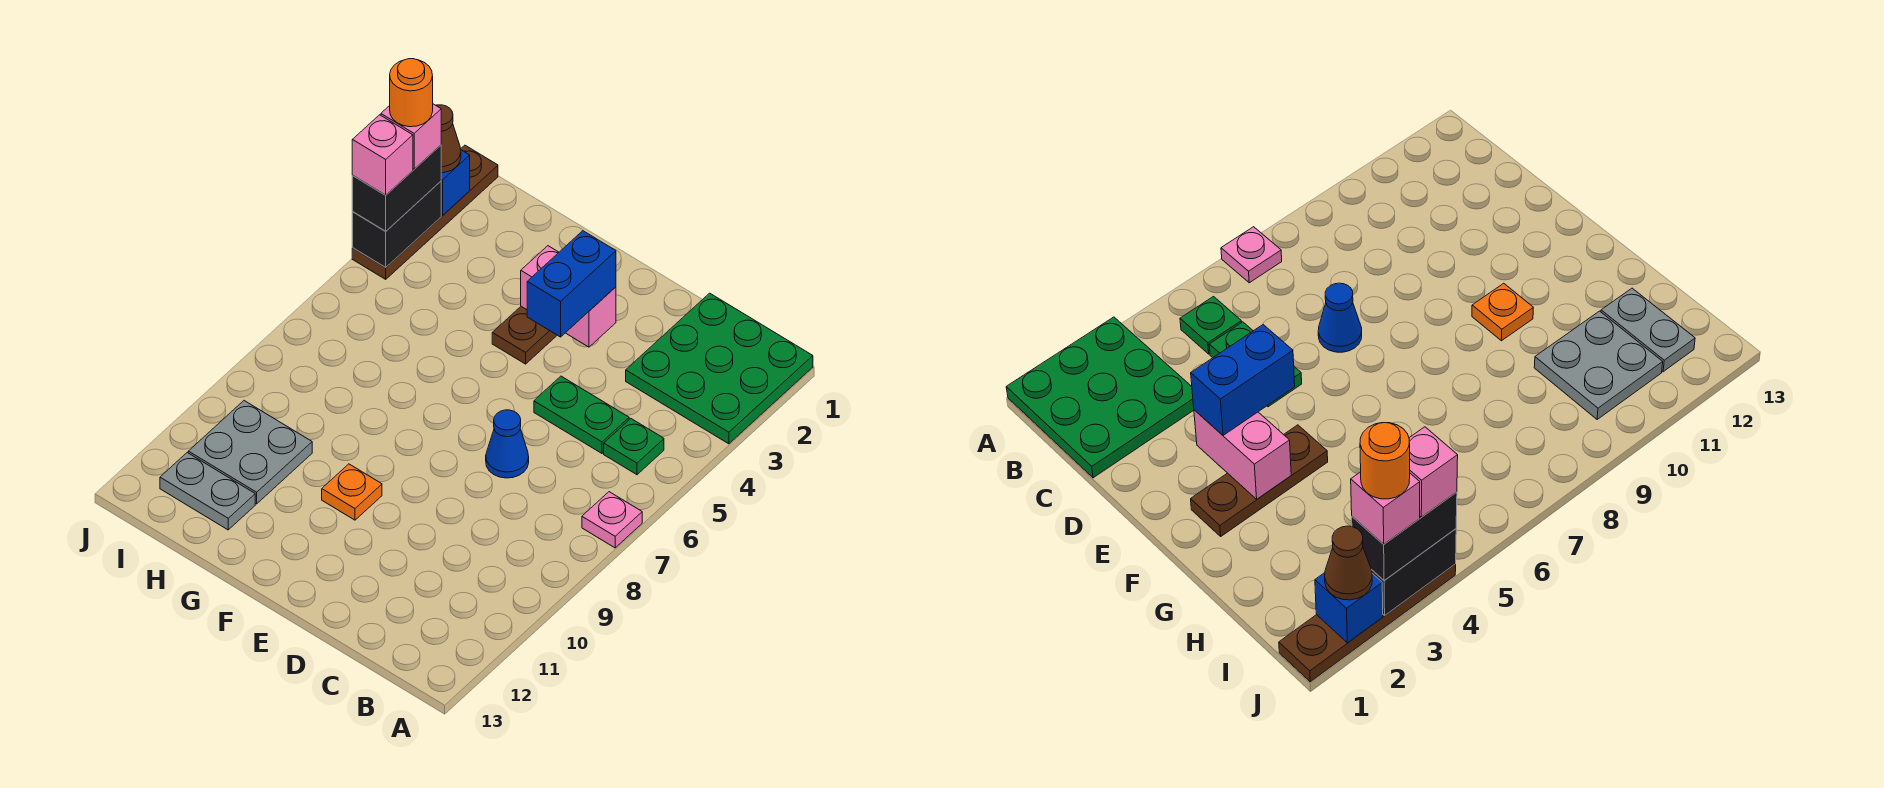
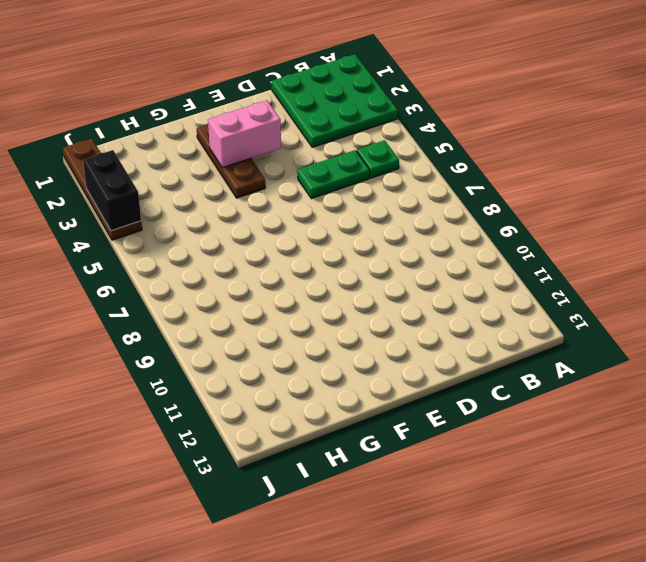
none -> pink 1x1 plate [582,492,642,548]
none -> blue 1x1 cone [486,410,529,478]
none -> orange 1x1 plate [322,464,382,520]

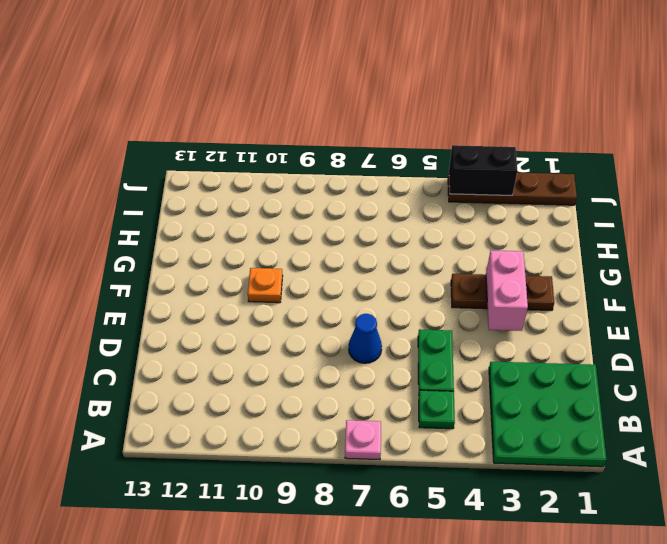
none -> grey 2x2 plate [188,401,312,504]
none -> grey 1x2 plate [160,453,255,530]
none -> blue 1x1 brick [441,150,470,215]

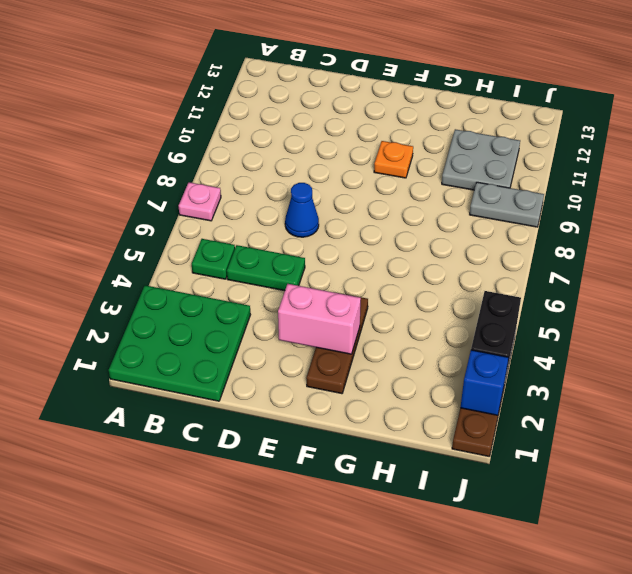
grey 1x2 plate [470,182,544,227] -> grey 1x2 plate moved to [160,453,255,530]
none -> blue 1x2 brick [527,231,616,337]
none -> brown 1x1 cone [436,105,461,173]
none -> black 1x2 brick [352,145,441,231]

